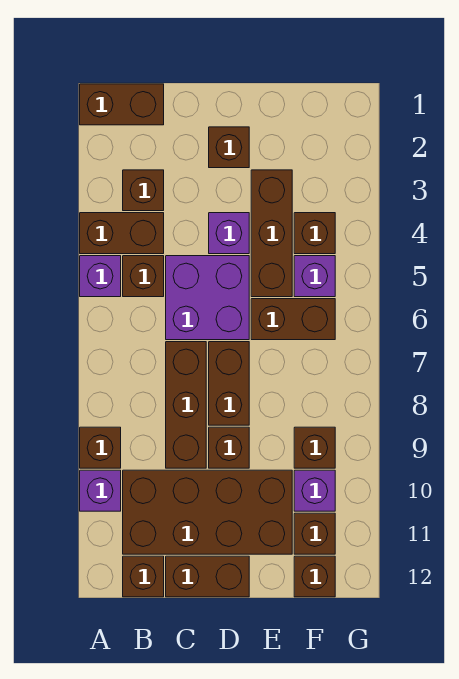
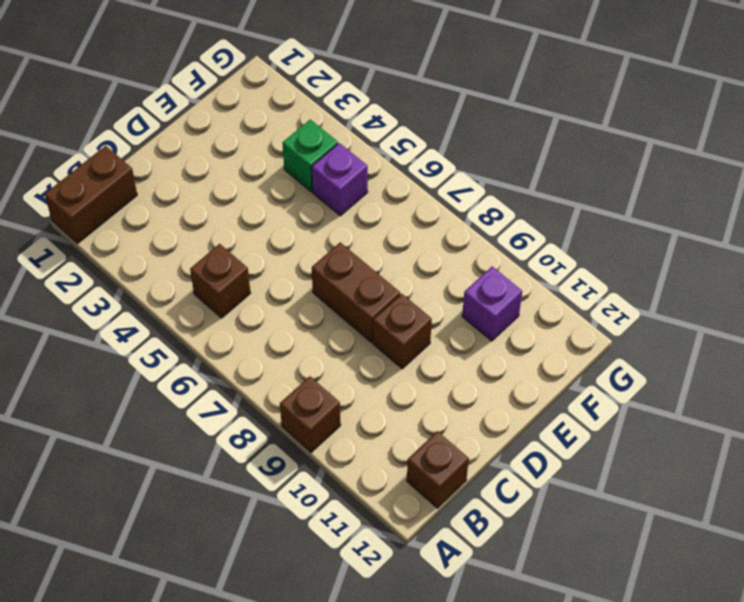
green 1x1 brick [283,119,338,192] -> brown 1x1 brick [294,213,335,254]
none -> brown 1x2 brick [80,213,164,254]
none -> purple 1x1 brick [80,256,121,297]
none -> purple 1x1 brick [80,470,121,511]

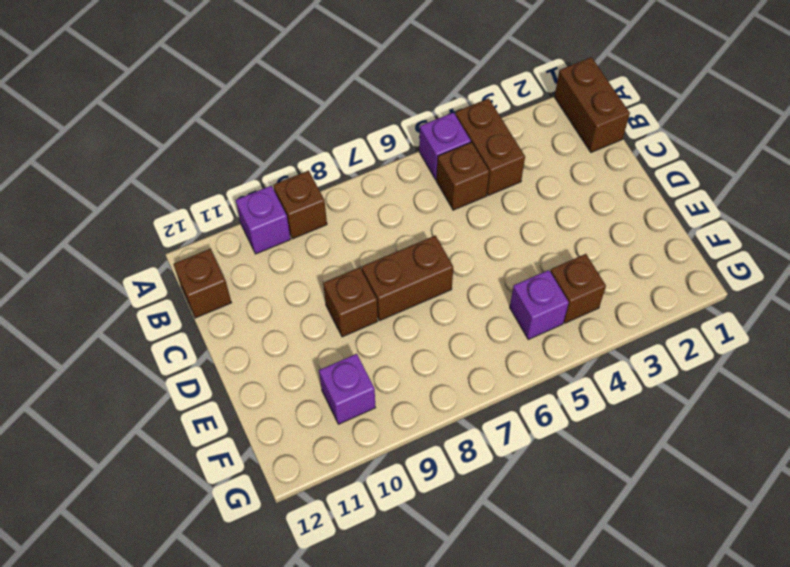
none -> brown 1x1 brick [123,170,164,211]
none -> brown 2x4 brick [123,470,292,554]
none -> purple 2x2 brick [166,256,249,340]

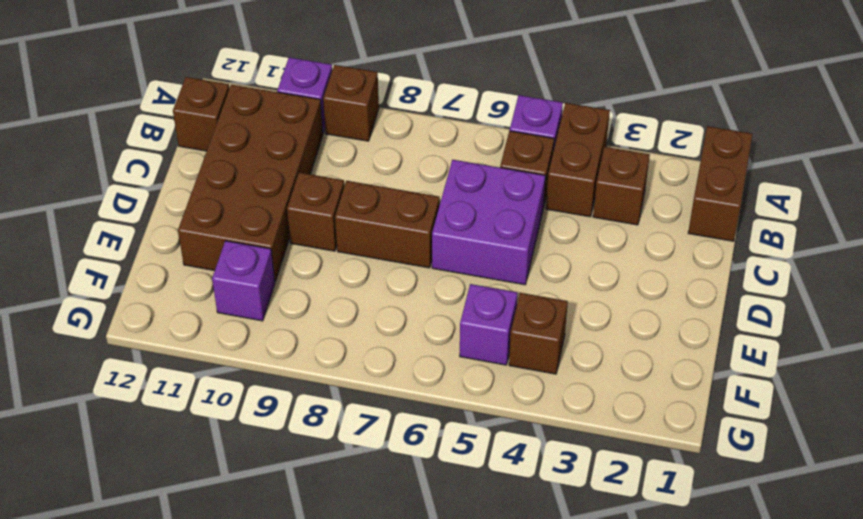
none -> brown 1x3 brick [166,342,206,468]
none -> brown 1x2 brick [166,556,249,597]
none -> brown 1x1 brick [209,127,249,168]

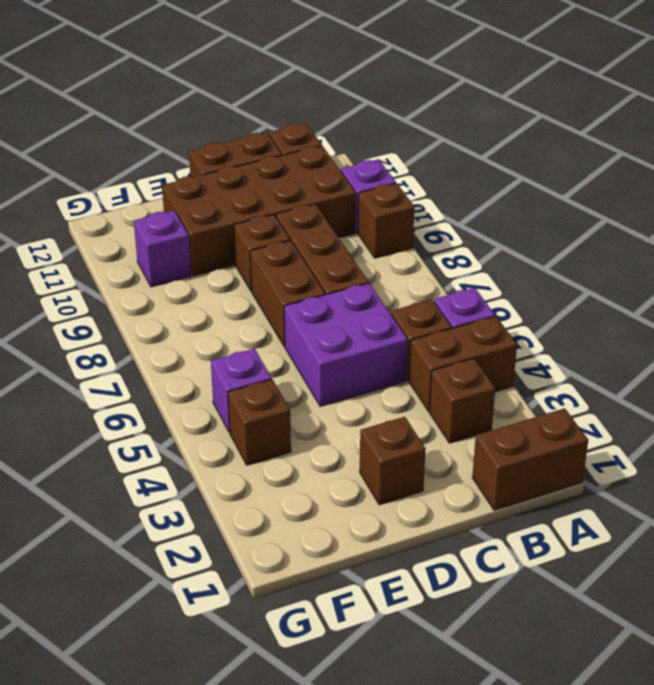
none -> purple 1x1 brick [209,213,249,254]
none -> brown 1x3 brick [251,170,292,297]
none -> brown 1x2 brick [251,299,335,340]

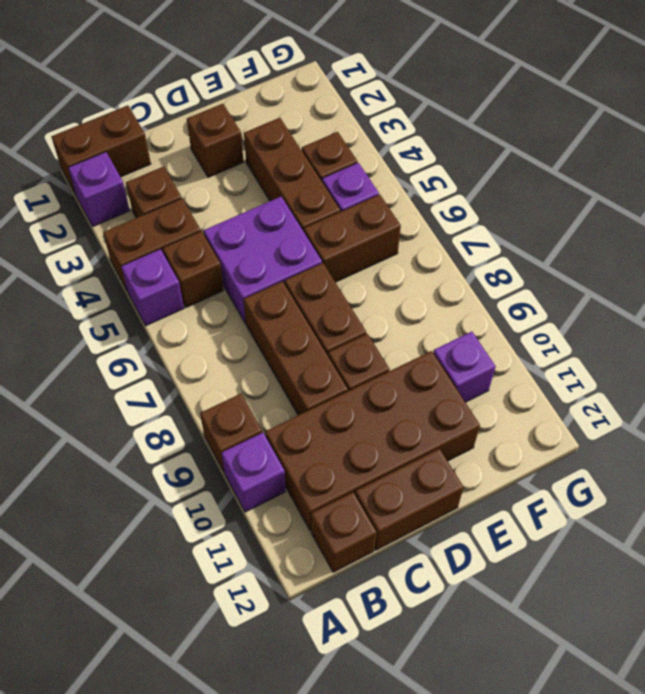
purple 1x1 brick [68,152,130,227] -> purple 1x1 brick moved to [209,213,249,254]
none -> brown 1x1 brick [294,427,335,468]
none -> brown 1x1 brick [294,513,335,554]
none -> brown 1x1 brick [294,556,335,597]

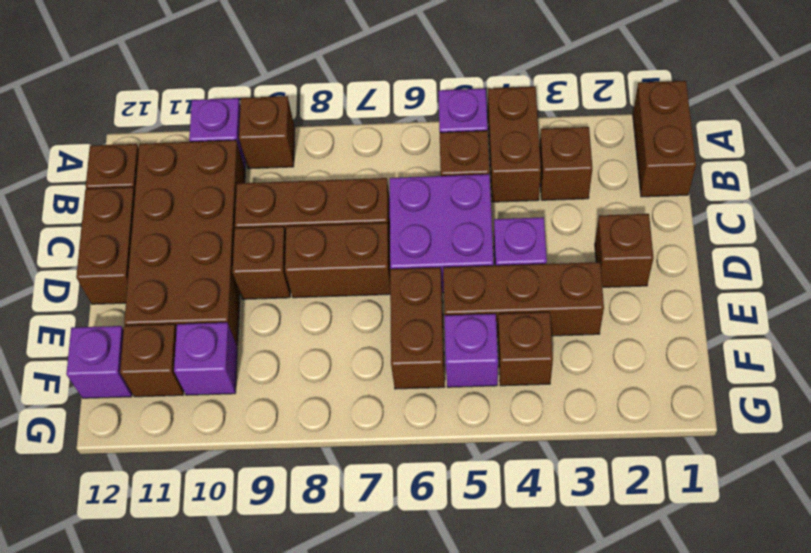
purple 1x1 brick [66,326,132,398] -> brown 1x1 brick [294,556,335,597]
none -> brown 1x1 brick [294,427,335,468]

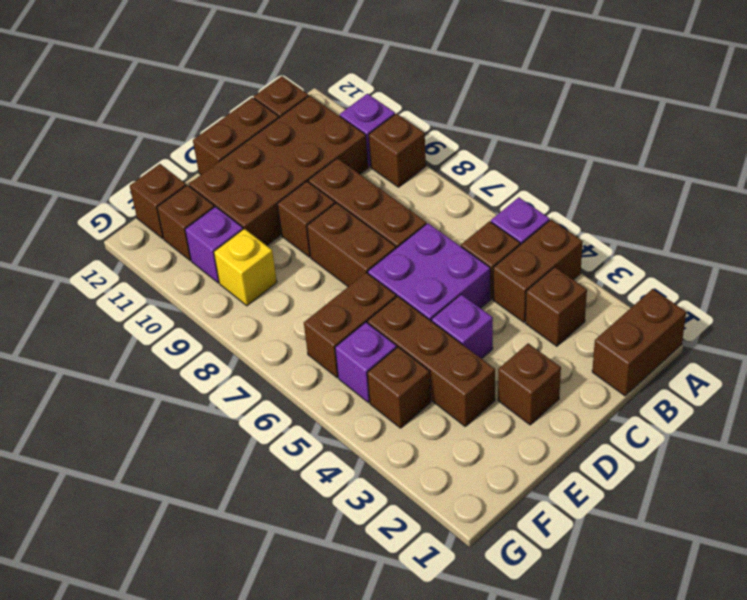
yellow 1x1 brick [214,229,277,306] -> brown 1x1 brick [294,427,335,468]

